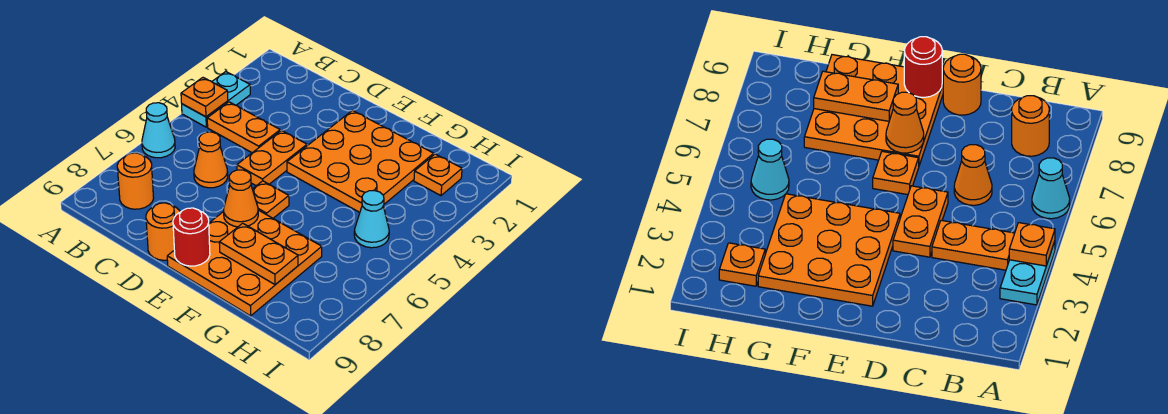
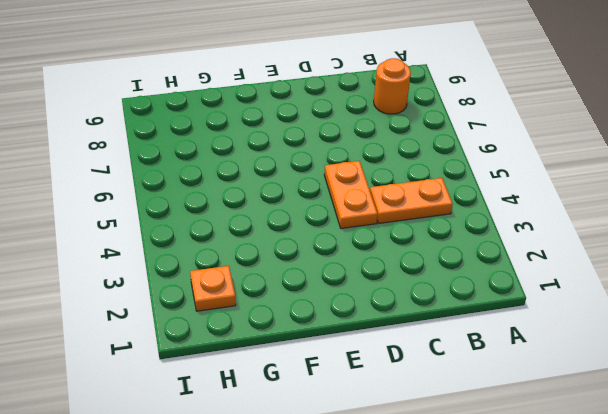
none -> cyan 1x2 plate [182,72,250,127]
none -> cyan 1x1 cone [142,103,175,158]
none -> orange 1x1 cone [194,132,228,188]

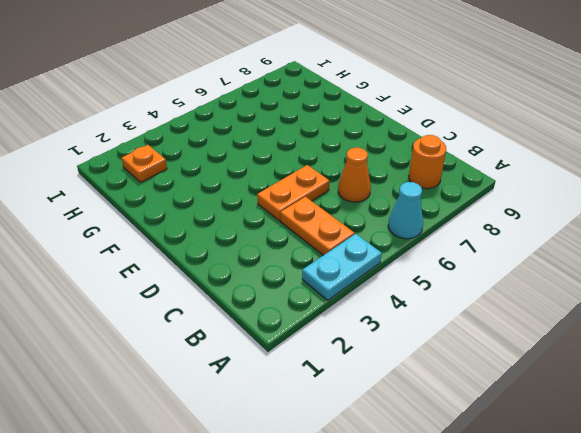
none -> orange 1x1 round brick [146,203,180,260]
none -> orange 3x3 plate [287,111,434,212]
none -> orange 1x1 plate [252,181,289,218]

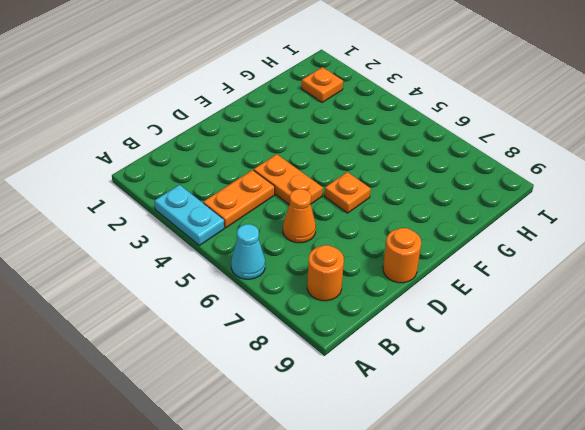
none -> orange 3x3 plate [287,111,434,212]
none -> orange 3x3 plate [167,210,322,316]
none -> cyan 1x1 cone [354,191,389,248]

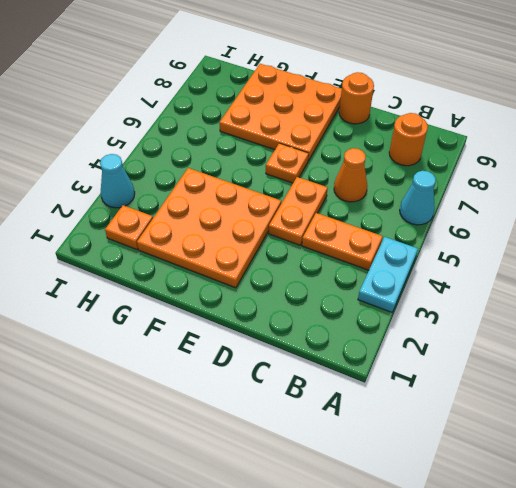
cyan 1x1 cone [100,154,135,208] -> cyan 1x1 cone moved to [354,191,389,248]
none -> orange 1x1 plate [181,78,228,117]
none -> orange 1x1 cone [224,170,258,227]
none -> red 1x1 round brick [173,208,210,266]

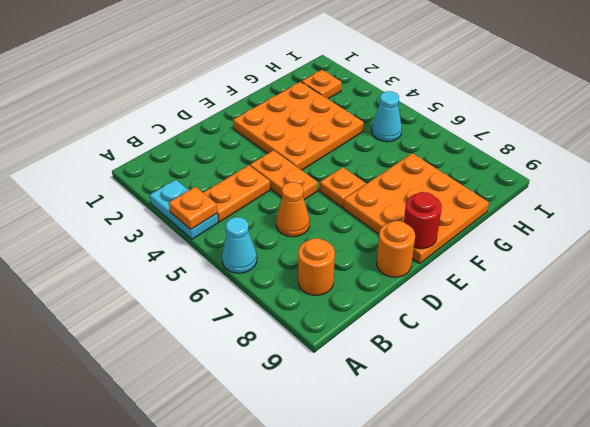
none -> orange 1x1 cone [224,170,258,227]
none -> orange 1x2 plate [219,223,298,285]

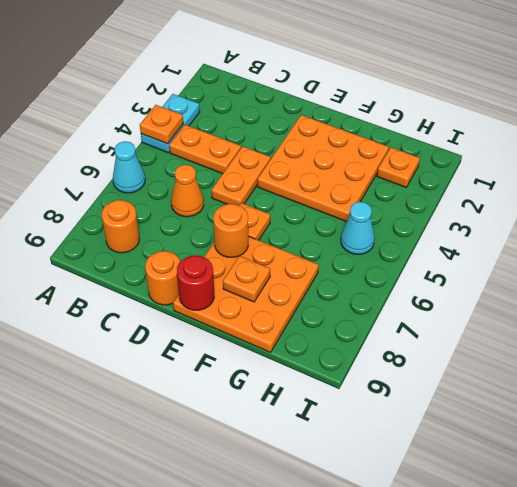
orange 1x1 round brick [213,204,248,257] -> orange 1x1 cone [224,170,258,227]
orange 1x1 plate [223,256,270,302] -> orange 1x2 plate [219,223,298,285]

